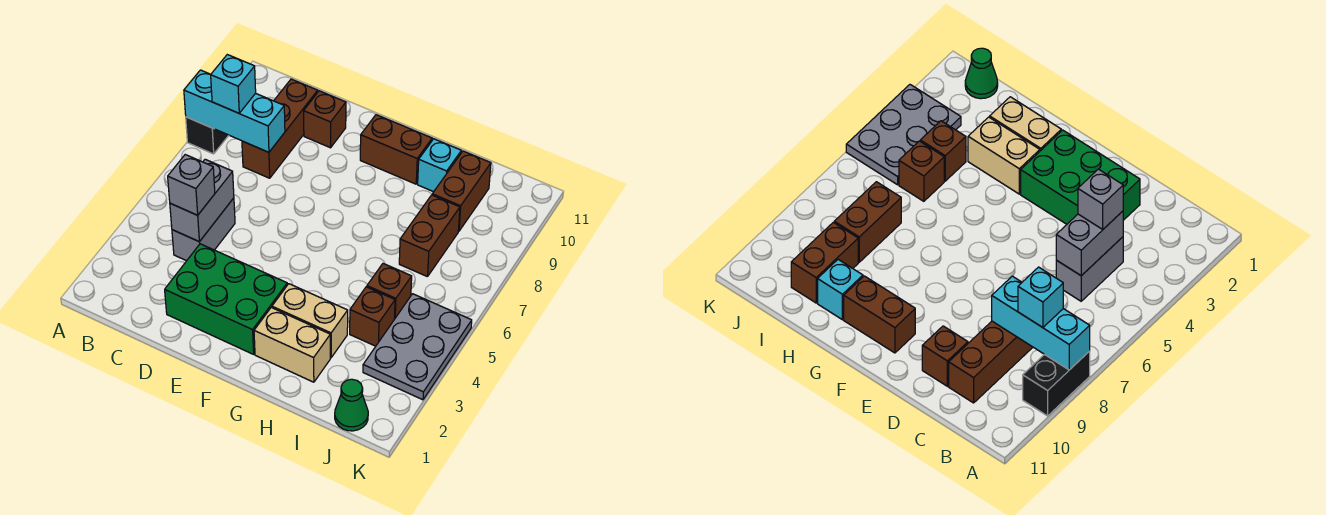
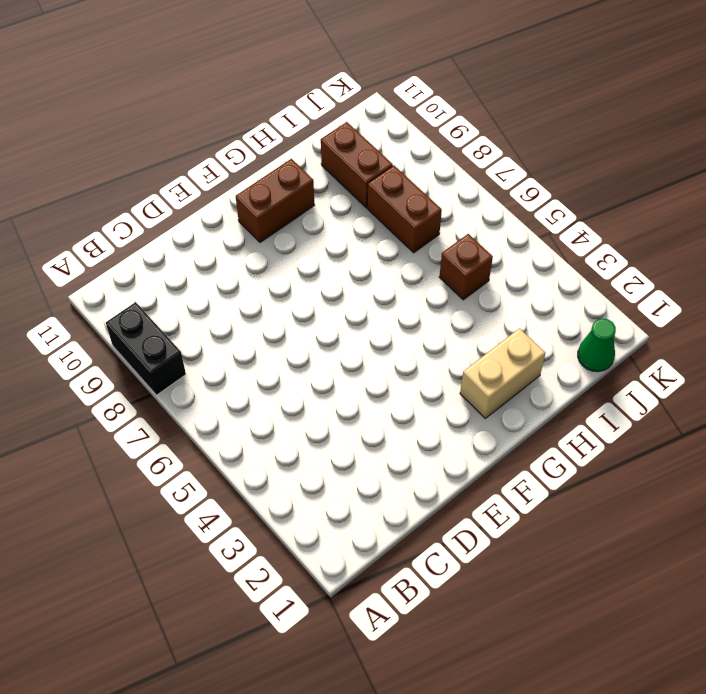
none -> grey 1x2 brick [172,198,235,261]
none -> brown 1x3 brick [242,79,318,178]
none -> green 2x3 brick [165,244,287,354]

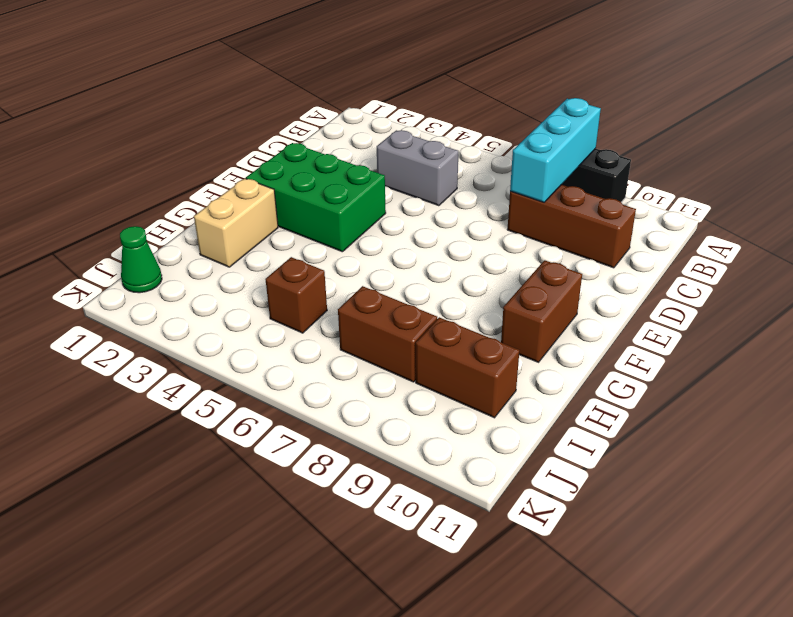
green 2x3 brick [246,143,386,252] -> green 2x3 brick turned to [165,244,287,354]
none -> brown 1x1 brick [304,91,346,148]
none -> tan 1x2 brick [272,284,348,358]
none -> cyan 1x1 brick [418,139,461,192]

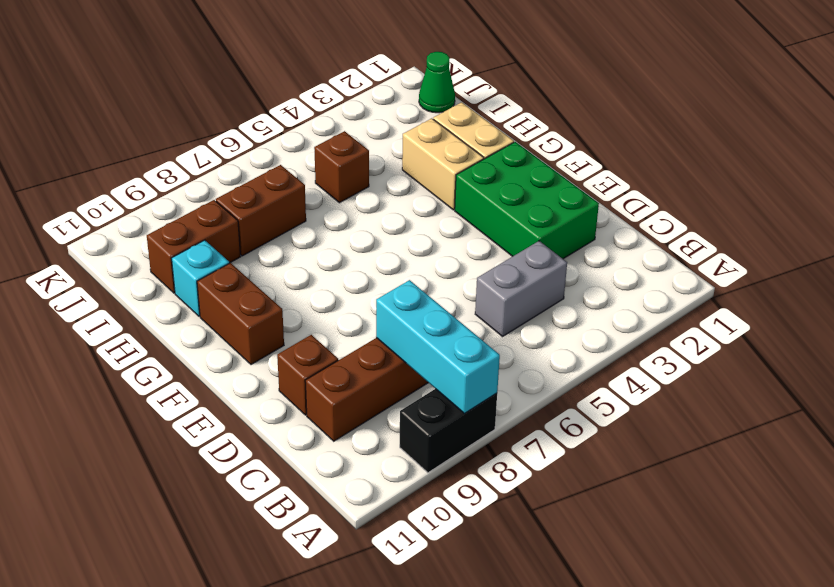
none -> brown 1x1 brick [350,287,395,346]
none -> grey 2x3 plate [363,294,472,400]
none -> grey 1x2 brick [170,159,234,242]

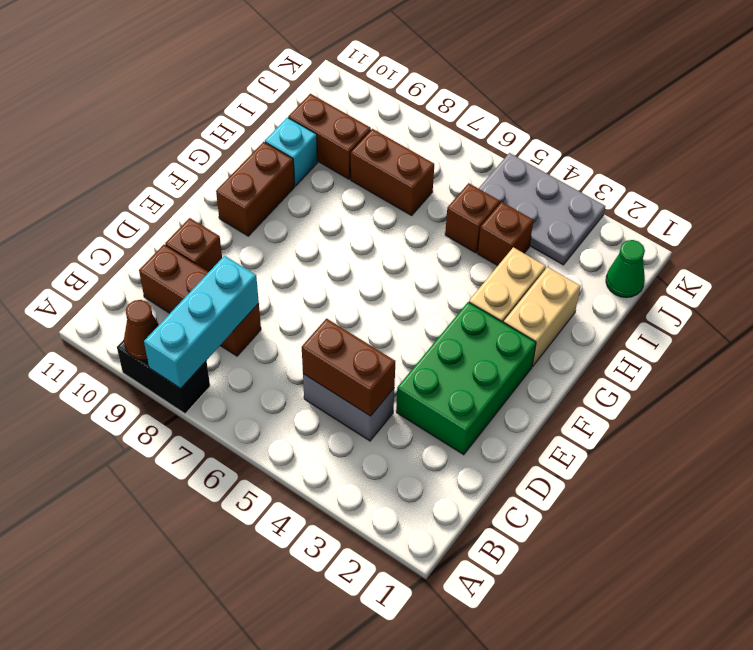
brown 1x1 cone [124,300,159,360] -> none
brown 1x2 brick [302,319,395,416] -> grey 1x2 brick [170,159,234,242]
none -> cyan 1x1 brick [211,55,256,113]
none -> grey 1x1 brick [168,155,215,215]

